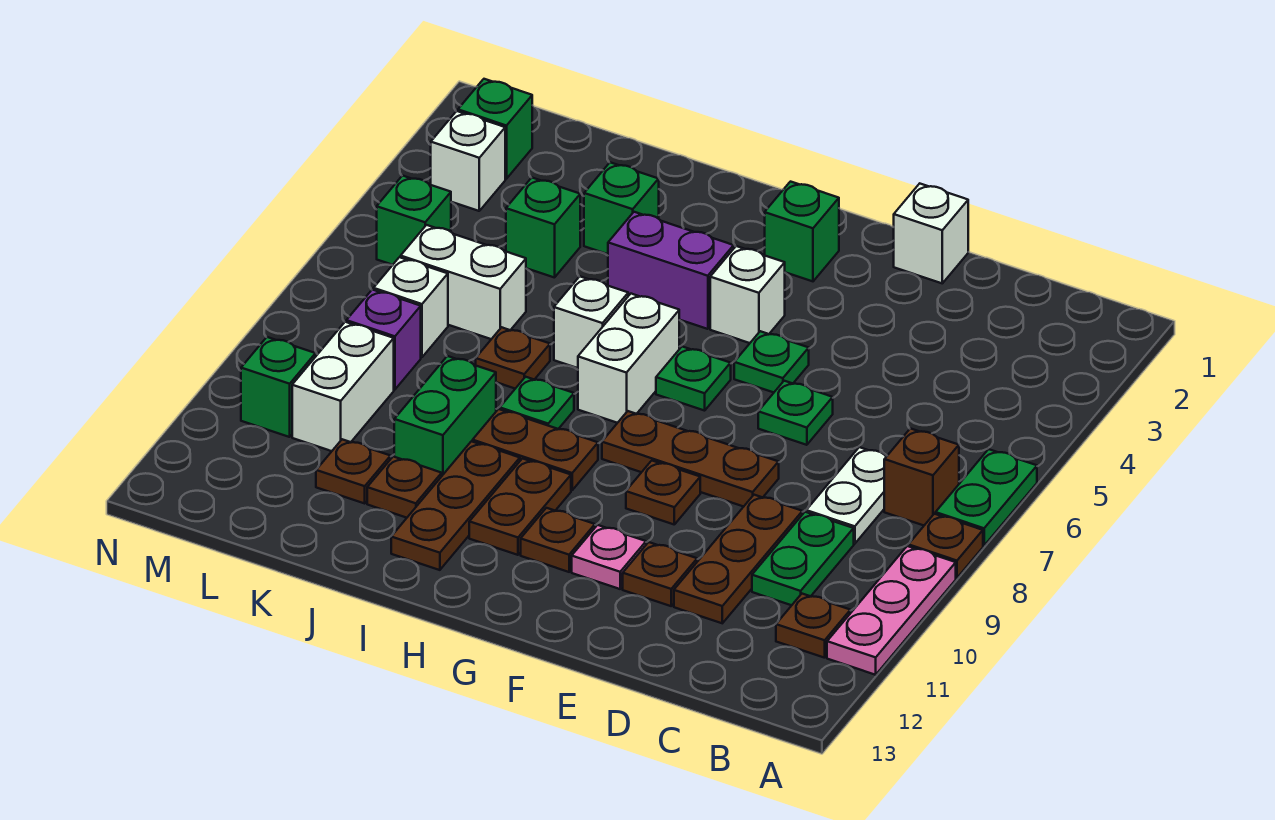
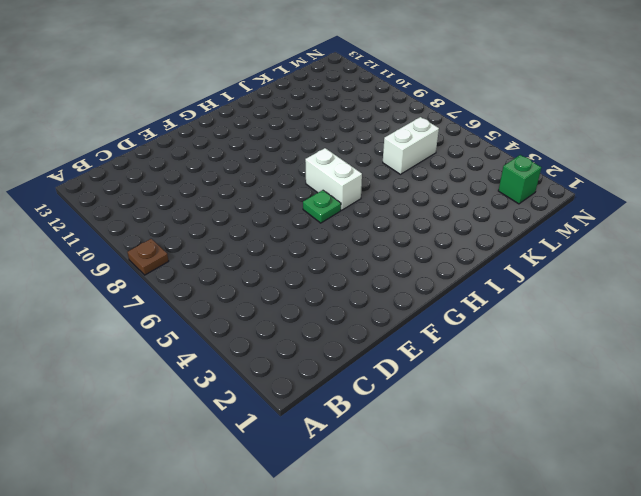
none -> green 1x2 plate [936,449,1037,546]
none -> pink 1x3 plate [827,546,956,675]
none -> brown 1x1 brick [884,429,959,525]
none -> brown 1x1 plate [776,594,850,658]

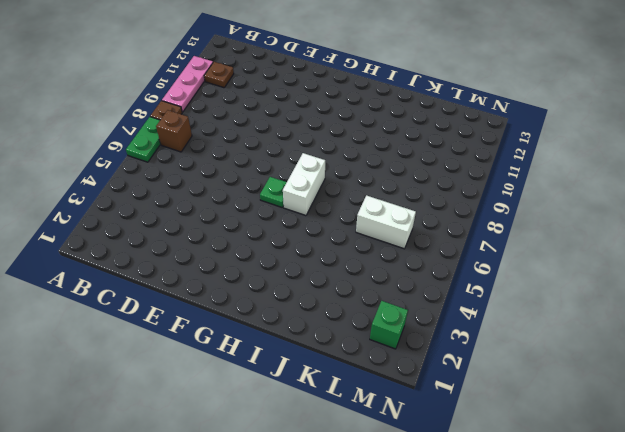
none -> white 1x2 plate [806,447,886,544]
none -> green 1x2 plate [752,512,854,605]
none -> brown 1x3 plate [674,495,802,623]
none -> white 1x1 brick [894,184,968,283]

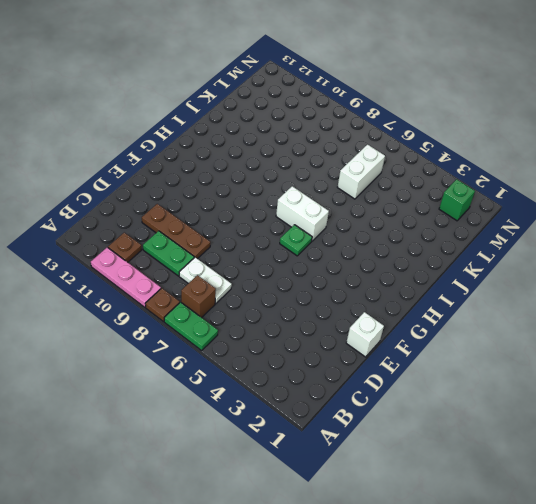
none -> green 1x1 plate [758,381,833,445]
none -> brown 1x3 plate [602,411,779,507]
none -> brown 1x1 plate [623,542,697,606]
none -> green 1x1 plate [734,331,809,392]

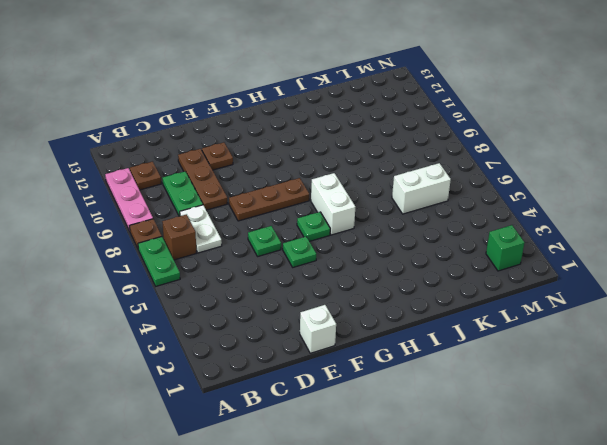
none -> brown 1x1 plate [626,461,700,524]
none -> pink 1x1 plate [572,525,646,589]
none -> green 1x1 brick [765,182,839,281]
none -> white 1x1 brick [710,246,785,343]

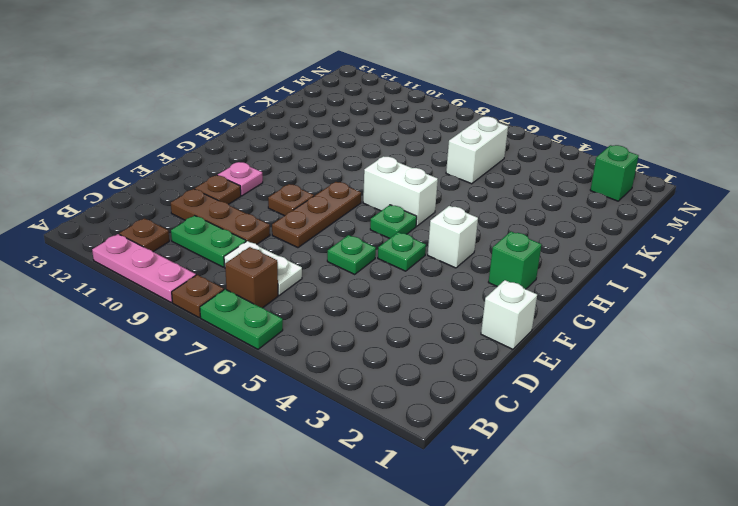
none -> brown 1x1 plate [521,508,595,572]
none -> purple 1x2 brick [608,212,734,329]
none -> brown 1x2 plate [473,409,598,490]
none -> brown 1x2 plate [469,459,571,555]

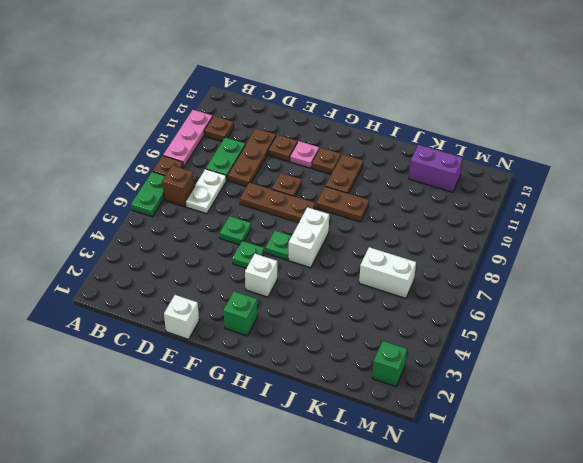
purple 1x2 brick [409,145,463,192] -> purple 1x2 brick moved to [608,212,734,329]
none -> white 1x1 brick [554,276,628,368]
none -> green 1x1 plate [500,377,574,429]
none -> brown 1x3 plate [391,441,520,570]
none -> green 1x1 brick [584,162,659,254]

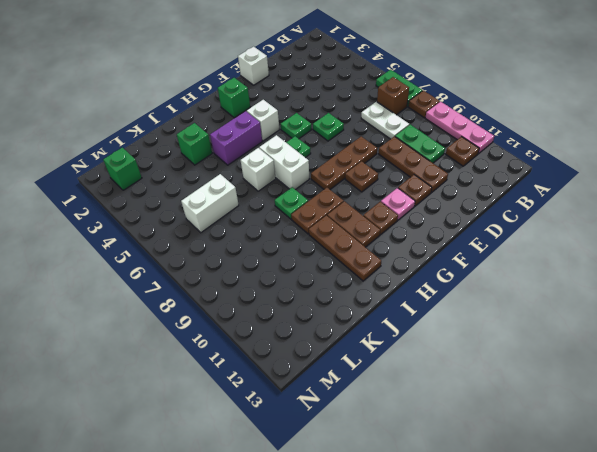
none -> brown 1x1 plate [476,327,550,389]
none -> green 1x2 brick [394,356,496,475]
none -> brown 1x1 plate [367,457,442,518]
none -> green 1x1 brick [506,178,580,278]

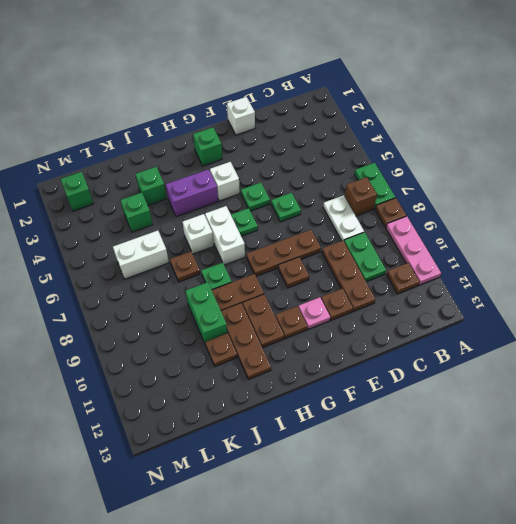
none -> brown 1x1 plate [316,439,391,503]
none -> white 1x1 brick [373,257,448,357]
none -> purple 1x1 brick [346,290,421,390]
none -> white 1x2 brick [292,322,394,451]

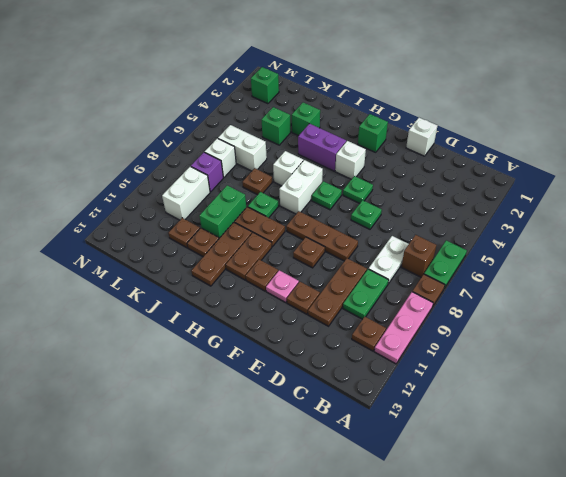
none -> white 1x1 brick [431,111,505,211]
none -> green 1x1 brick [377,176,451,265]
none -> green 1x1 brick [241,337,316,437]

